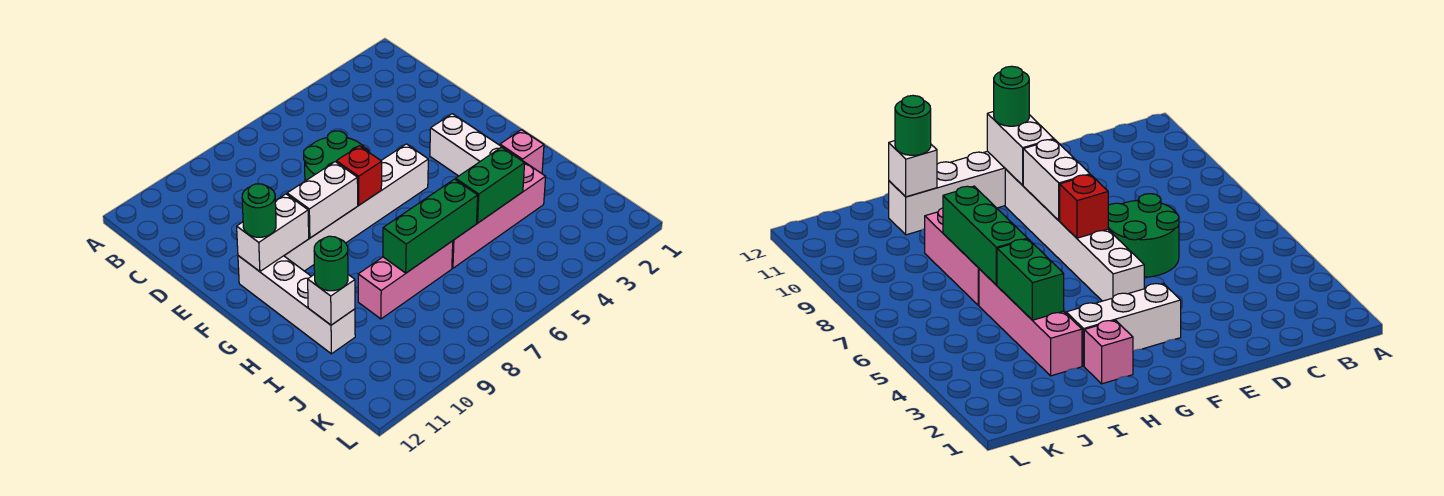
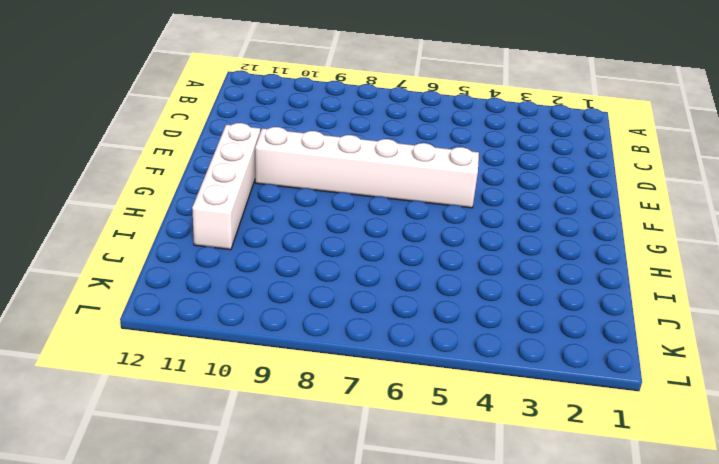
none -> green 2x2 round brick [304,131,369,181]
none -> white 1x3 brick [430,114,521,176]
none -> pink 1x1 brick [500,130,544,173]

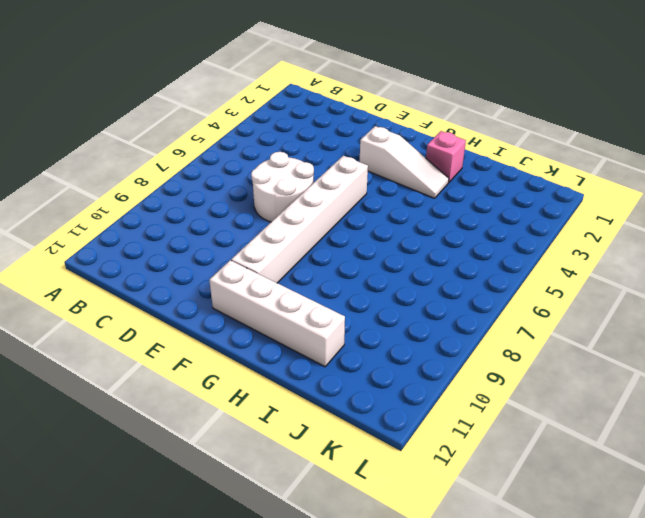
white 2x2 round brick [251,152,314,222] -> green 2x2 round brick [304,131,369,181]
white 1x3 slope [360,126,449,198] -> white 1x3 brick [430,114,521,176]
none -> pink 1x4 brick [452,161,546,268]
none -> pink 1x3 brick [358,241,453,319]
none -> red 1x1 brick [336,146,382,205]

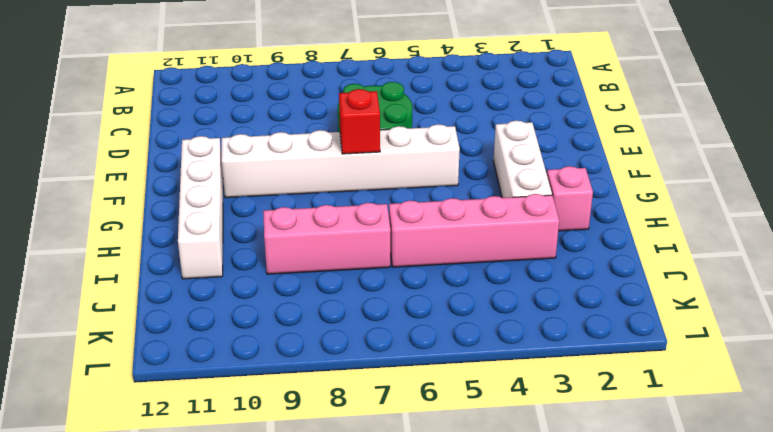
none -> white 1x2 brick [287,162,358,238]
none -> white 1x2 brick [237,194,309,271]
none -> green 1x2 brick [456,147,525,223]

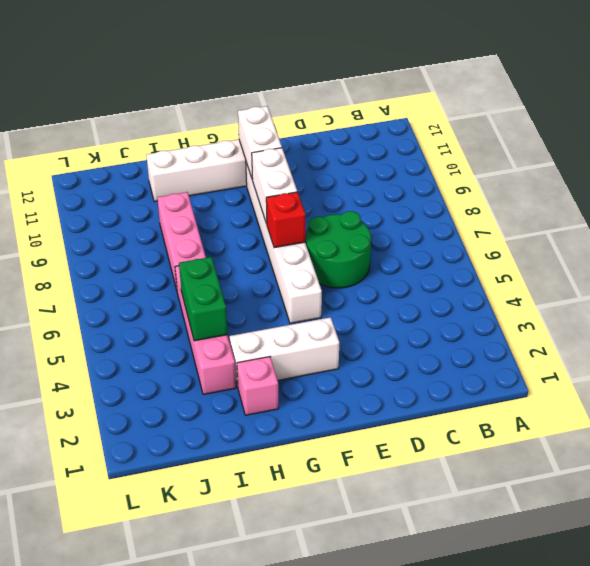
none -> green 1x3 brick [383,179,478,273]
none -> white 1x1 brick [308,274,355,325]
none -> green 1x1 round brick [242,184,276,237]

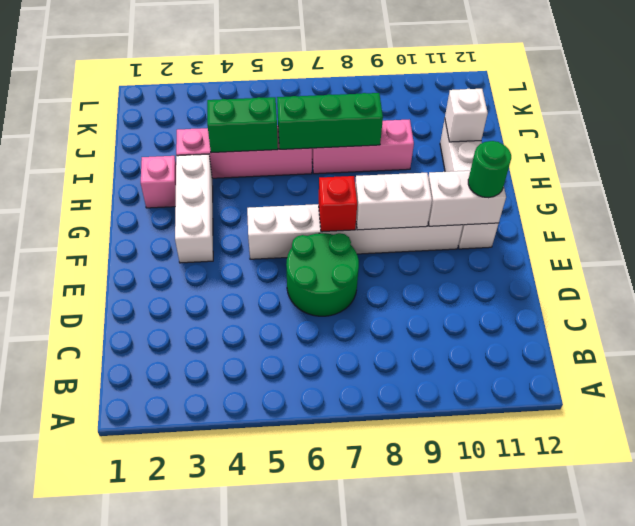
none -> green 1x1 round brick [314,236,348,291]

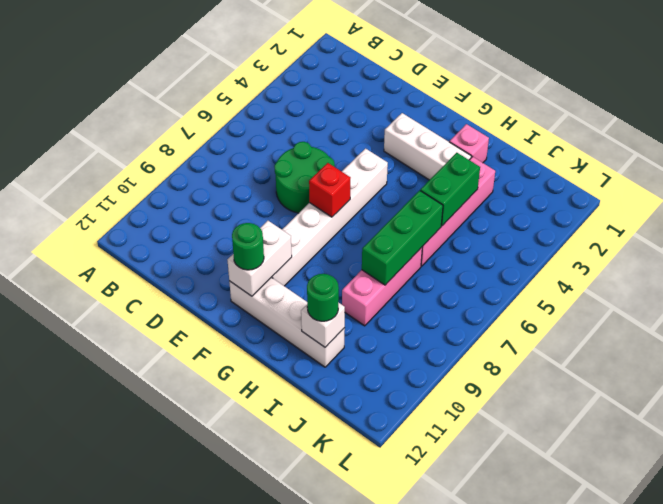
none -> white 1x2 brick [287,162,358,238]

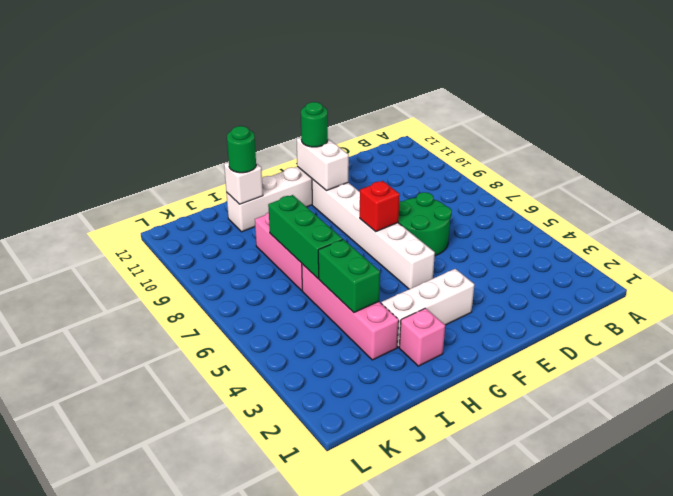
none -> white 1x2 brick [287,162,358,238]

